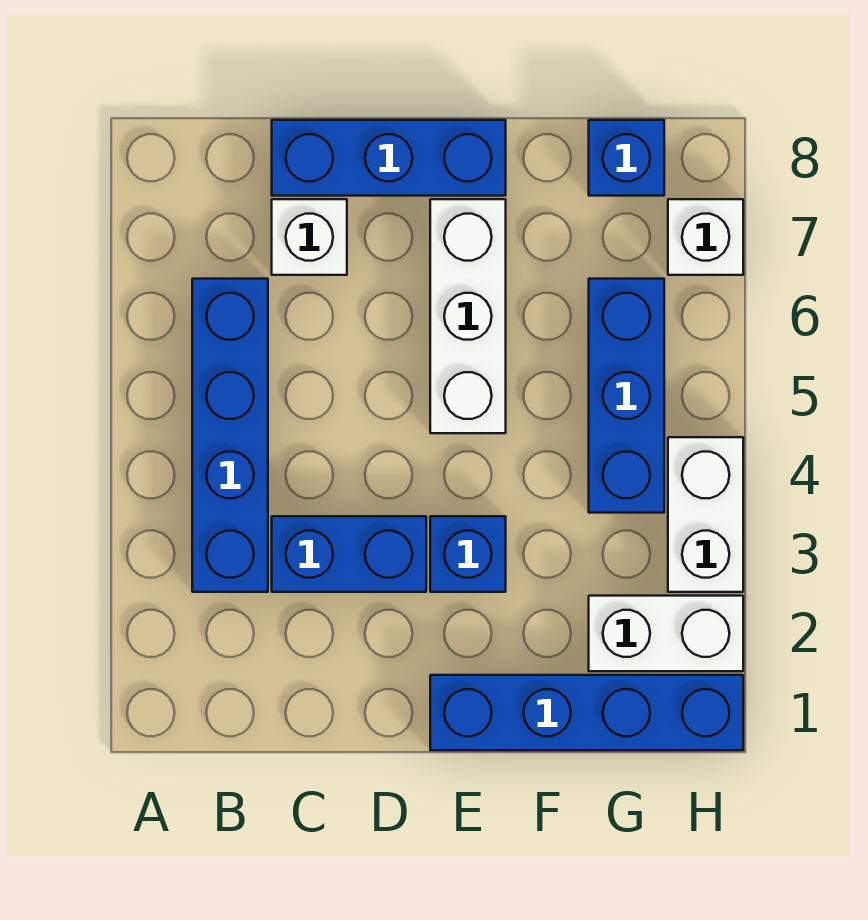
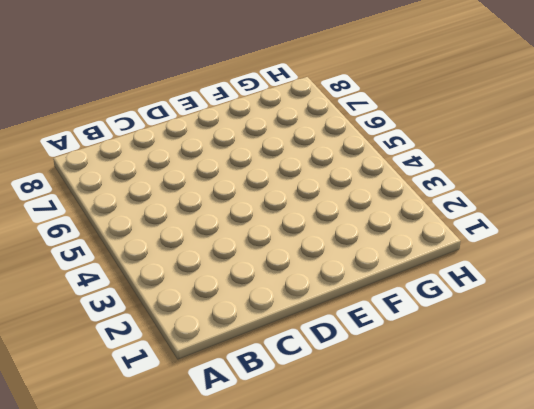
none -> blue 1x4 brick [192,279,268,592]
none -> blue 1x2 brick [272,516,426,592]
none -> white 1x1 brick [272,199,347,275]

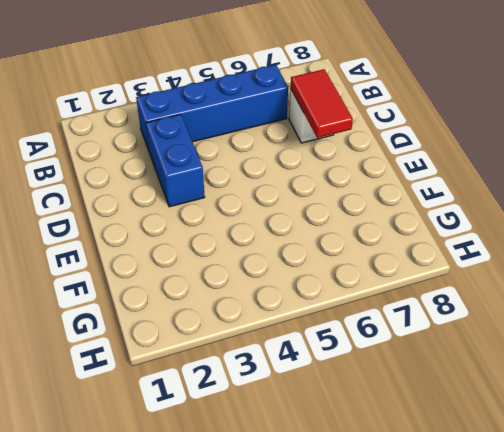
red 1x2 tile [291,69,353,138] -> none
none -> blue 1x3 brick [272,120,506,196]
none -> blue 1x4 brick [430,675,743,750]
none -> blue 1x1 brick [430,516,506,592]

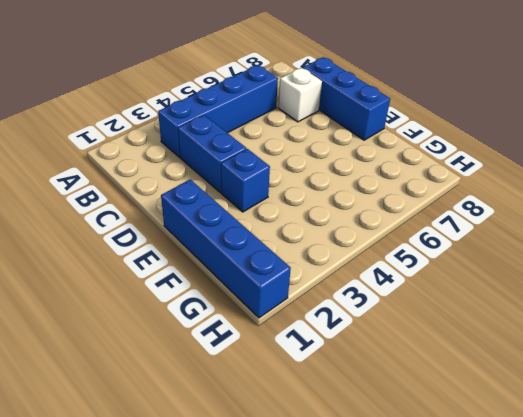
none -> white 1x3 brick [430,199,506,433]
none -> white 1x2 brick [589,596,743,671]
none -> blue 1x3 brick [589,279,664,513]

